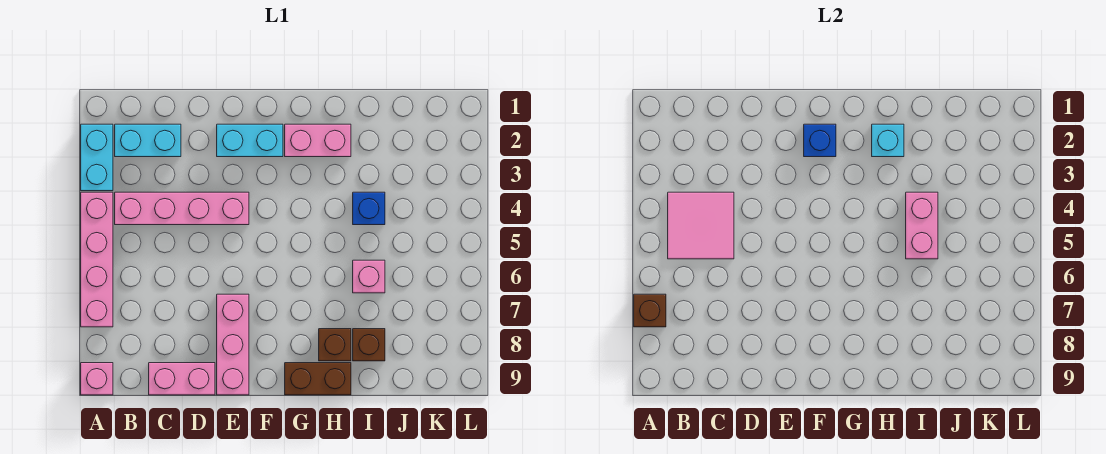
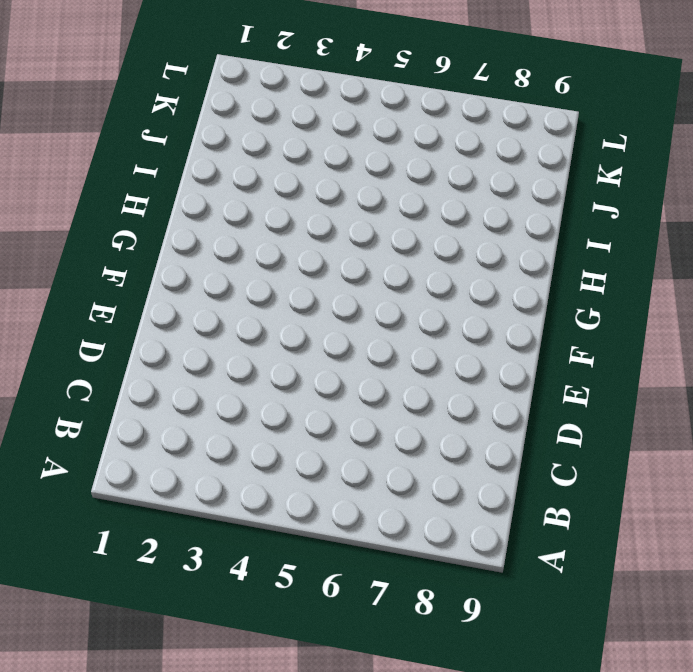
none -> cyan 1x2 brick [81,124,113,191]
none -> pink 1x4 brick [81,192,113,327]
none -> pink 1x1 brick [81,363,113,395]

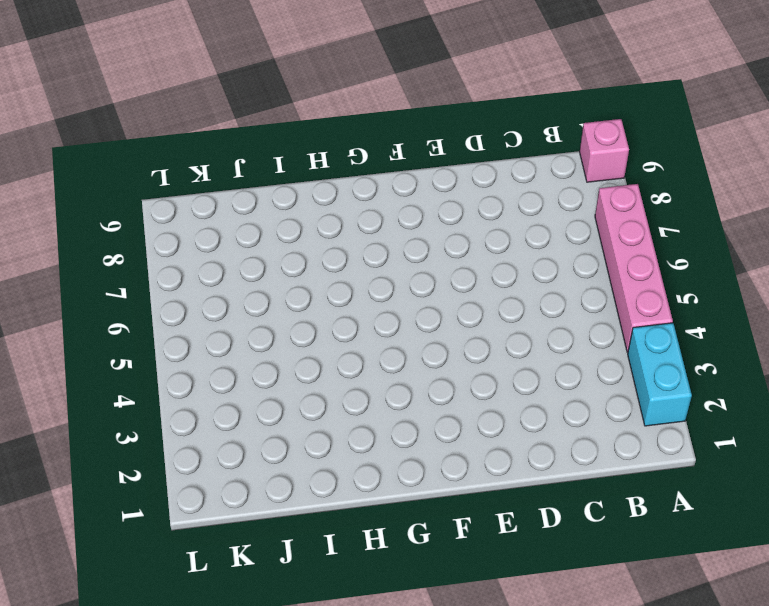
none -> cyan 1x2 brick [115,124,181,157]
none -> pink 1x4 brick [115,192,249,225]
none -> pink 1x2 brick [149,363,215,395]

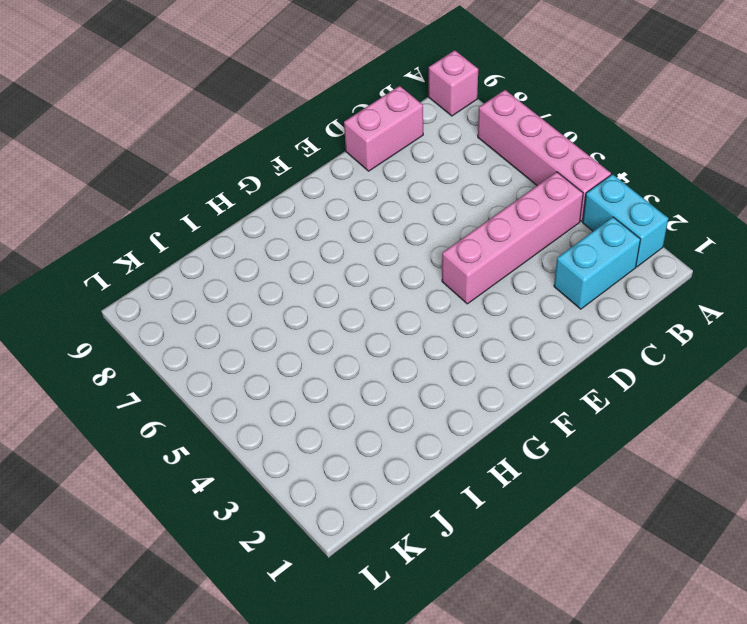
none -> cyan 1x2 brick [217,124,283,157]
none -> pink 1x3 brick [217,294,249,395]
none -> pink 1x2 brick [285,124,351,157]

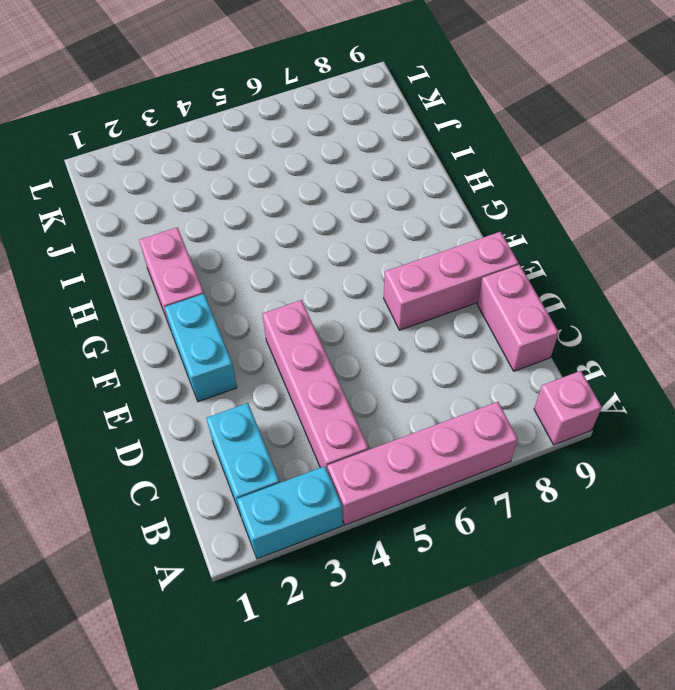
none -> brown 1x2 brick [285,363,351,395]
none -> brown 1x1 brick [319,329,351,361]
none -> blue 1x1 brick [353,192,385,225]

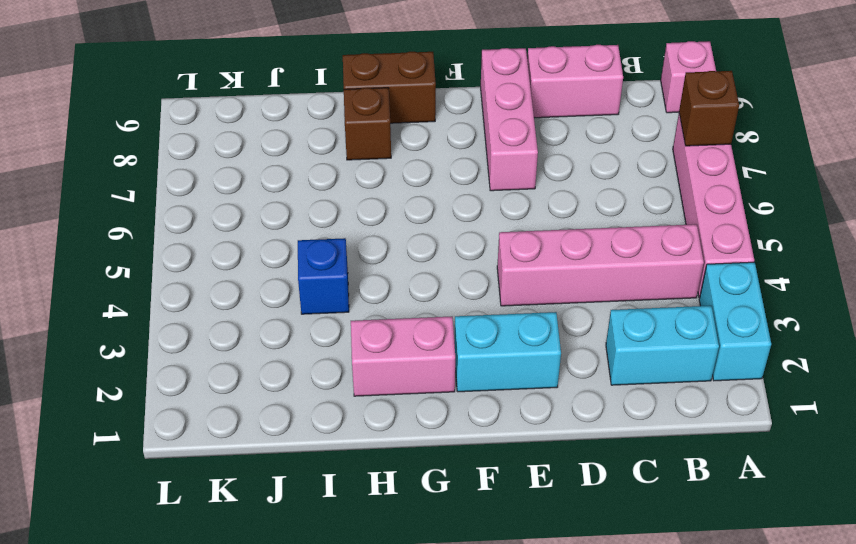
none -> pink 1x1 brick [353,260,385,293]
none -> brown 1x1 brick [353,329,385,361]
none -> pink 2x2 tile [668,192,734,259]

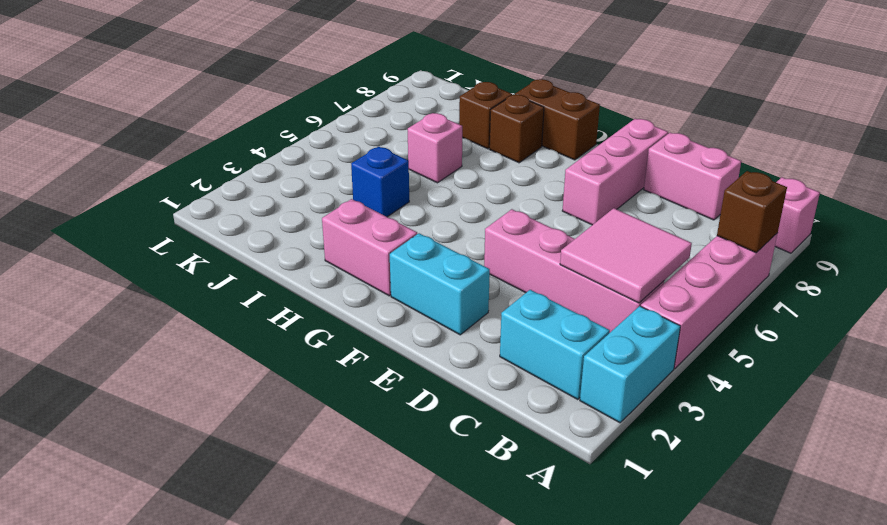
none -> blue 1x1 brick [804,124,836,157]
none -> cyan 1x1 brick [872,124,904,157]
none -> pink 1x2 brick [906,192,938,259]

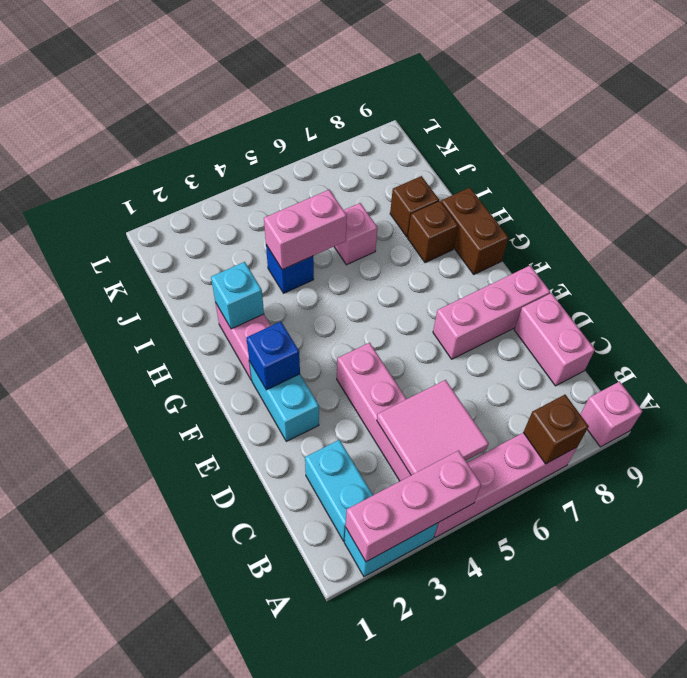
pink 1x3 brick [346,450,481,562] -> none

